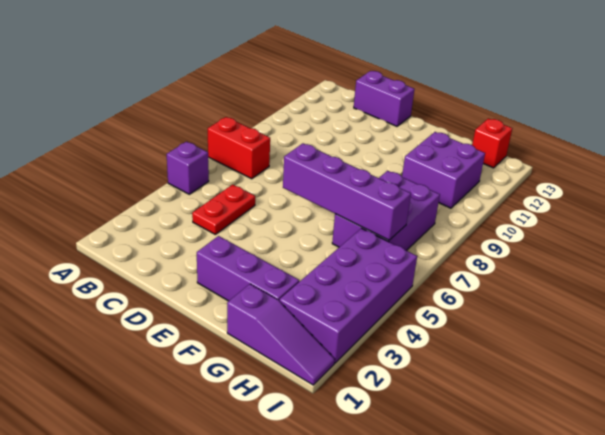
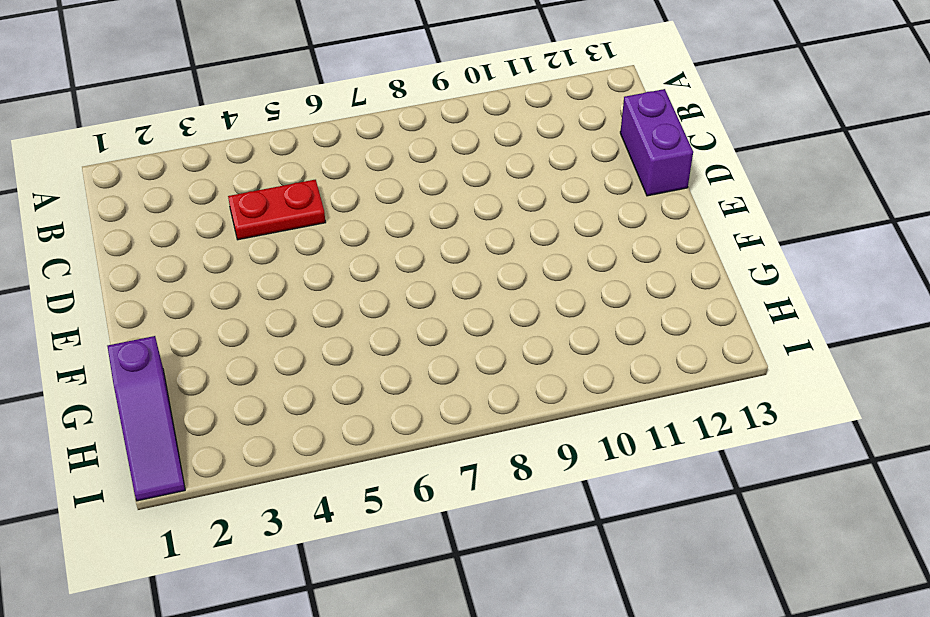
none -> purple 1x1 brick [167,142,209,194]
none -> red 1x2 brick [208,117,270,179]

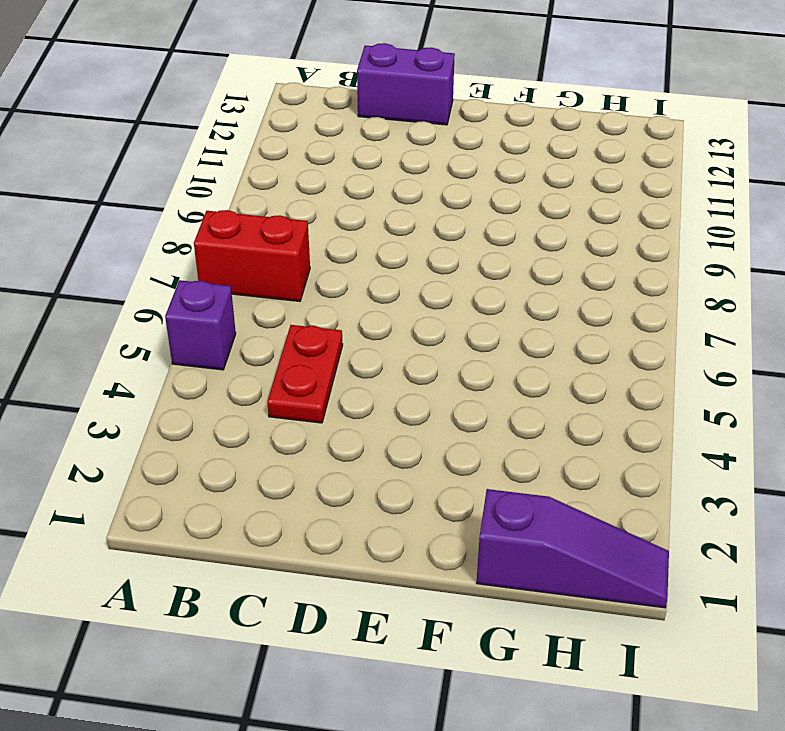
none -> purple 1x3 brick [197,236,299,301]
none -> purple 2x3 brick [332,171,440,251]

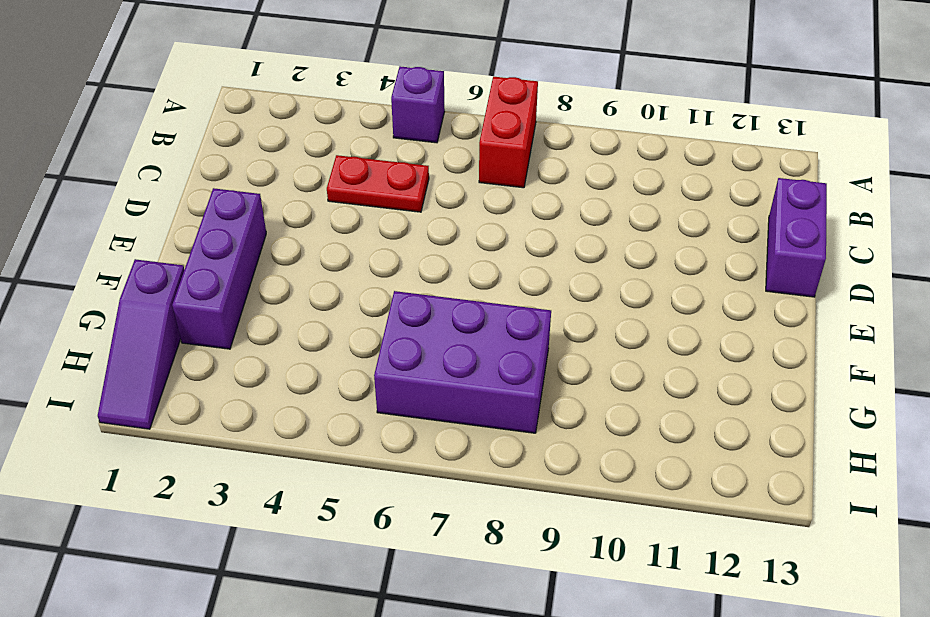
none -> purple 2x2 brick [402,132,485,208]
none -> purple 2x4 brick [280,228,417,363]

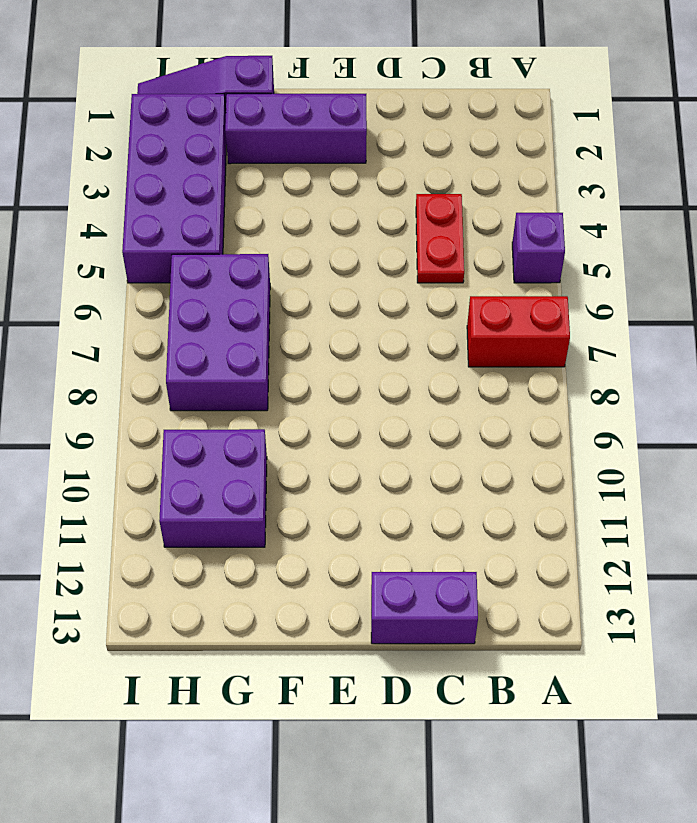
none -> red 1x1 brick [472,118,512,168]
none -> purple 1x4 brick [283,143,411,240]

